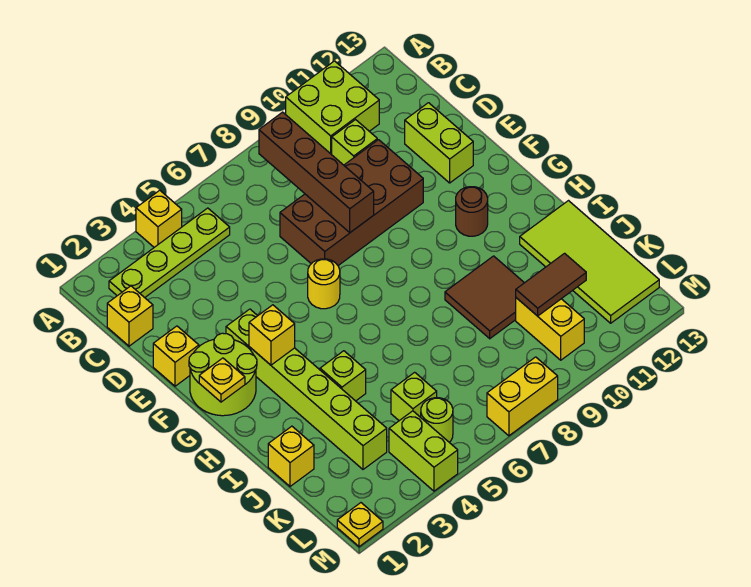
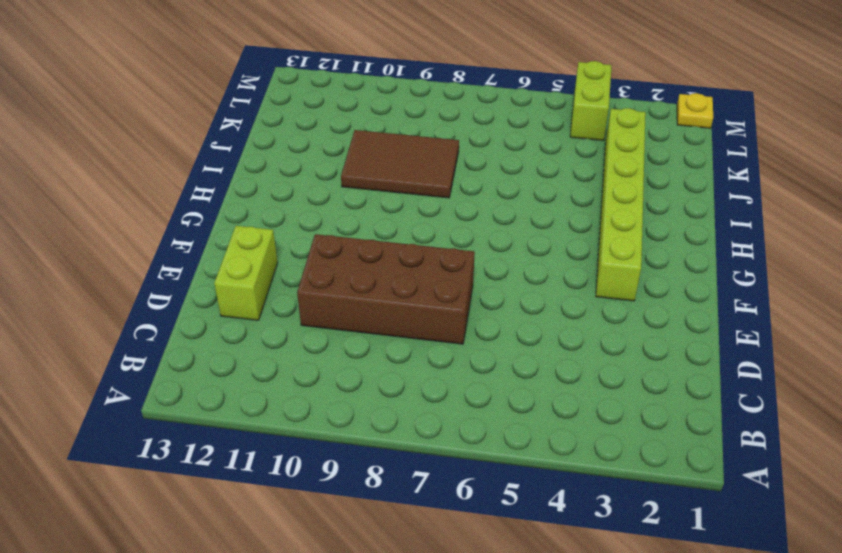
brown 2x3 tile [341,130,459,198] -> brown 2x2 tile [445,256,524,339]
none -> yellow 1x1 brick [136,190,182,247]
none -> lime 2x2 brick [286,61,379,155]
none -> lime 1x4 plate [109,208,230,298]

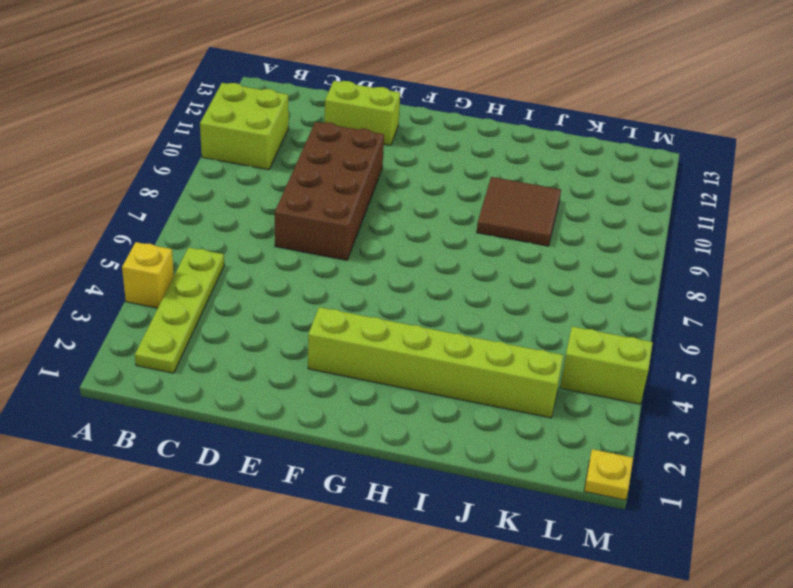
none -> yellow 1x1 brick [107,286,153,346]
none -> lime 1x1 brick [332,120,377,165]
none -> yellow 1x1 brick [153,326,199,386]

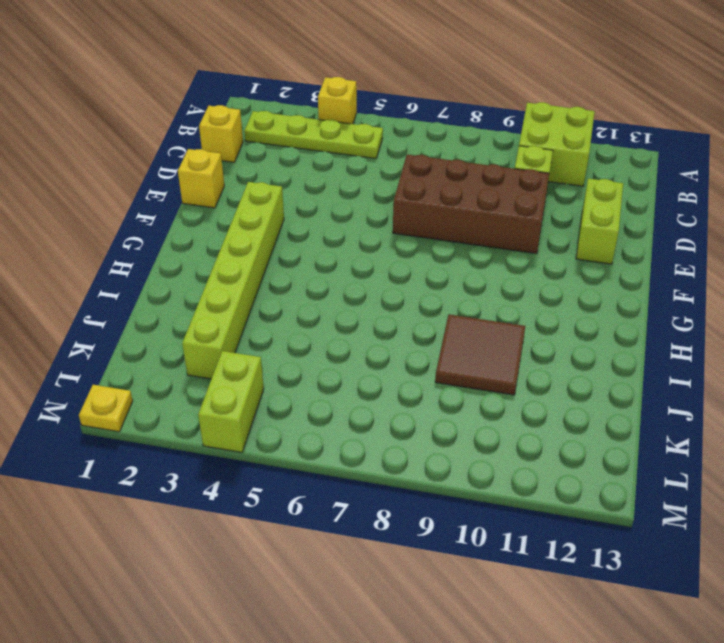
none -> lime 2x2 round brick [189,333,257,416]
none -> yellow 1x1 round brick [308,259,340,309]
none -> brown 1x1 round brick [456,187,488,236]

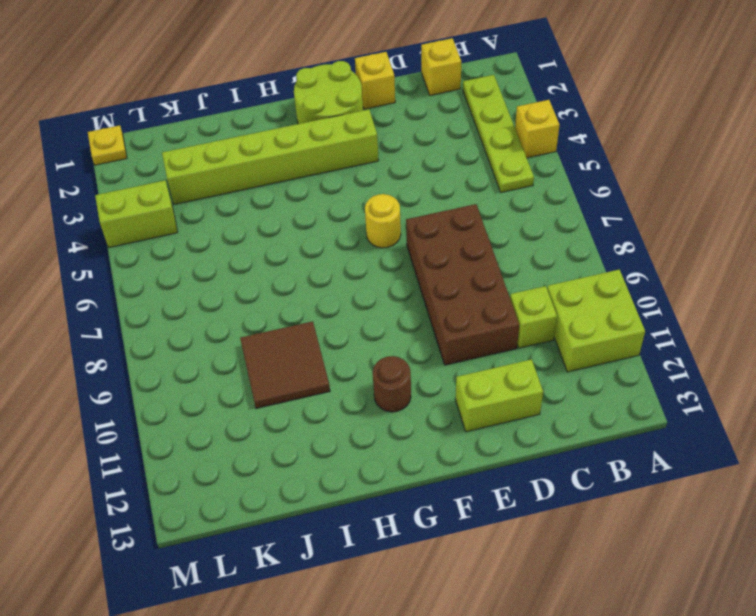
none -> lime 1x1 brick [320,351,366,401]
none -> lime 2x4 tile [520,201,659,323]
none -> yellow 1x1 brick [268,426,314,486]

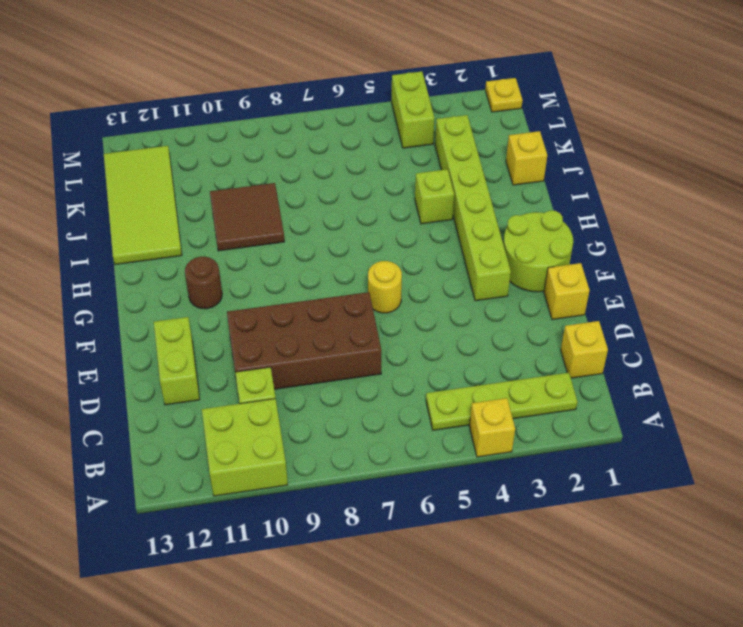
none -> lime 1x1 brick [391,372,437,421]
none -> yellow 1x2 brick [516,298,584,360]
none -> lime 1x1 round brick [421,398,453,442]

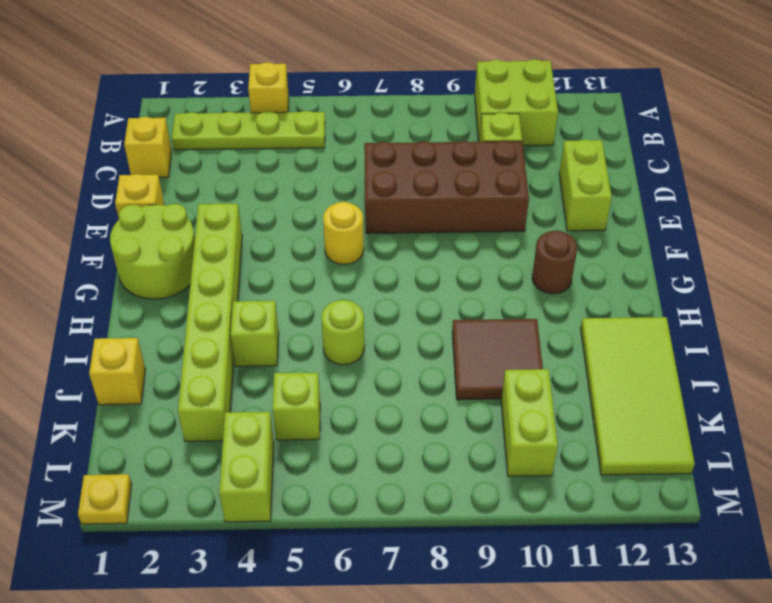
lime 1x1 round brick [321,300,365,365] -> lime 1x1 round brick moved to [421,398,453,442]
lime 1x2 brick [501,369,558,476] -> yellow 1x2 brick [516,298,584,360]
none -> yellow 1x2 brick [487,357,558,436]
none -> brown 1x4 brick [259,112,374,233]
none -> yellow 1x1 plate [199,358,245,402]

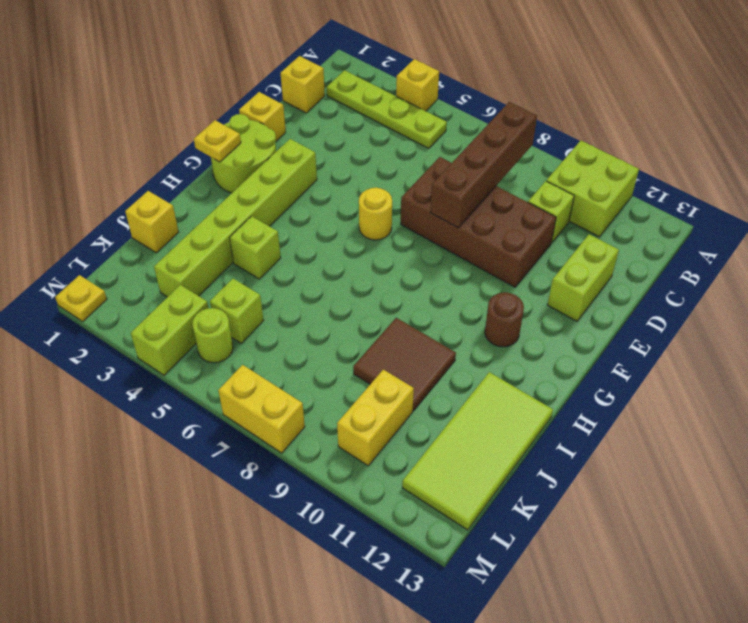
none -> yellow 1x1 brick [249,305,295,365]
none -> brown 1x2 tile [516,253,586,316]

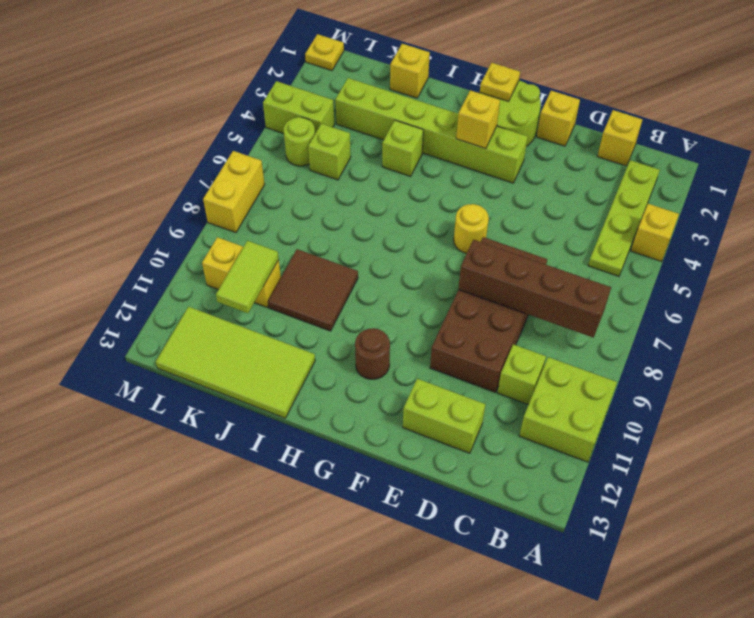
lime 1x2 tile [216,241,279,313] -> brown 1x2 tile [516,253,586,316]

